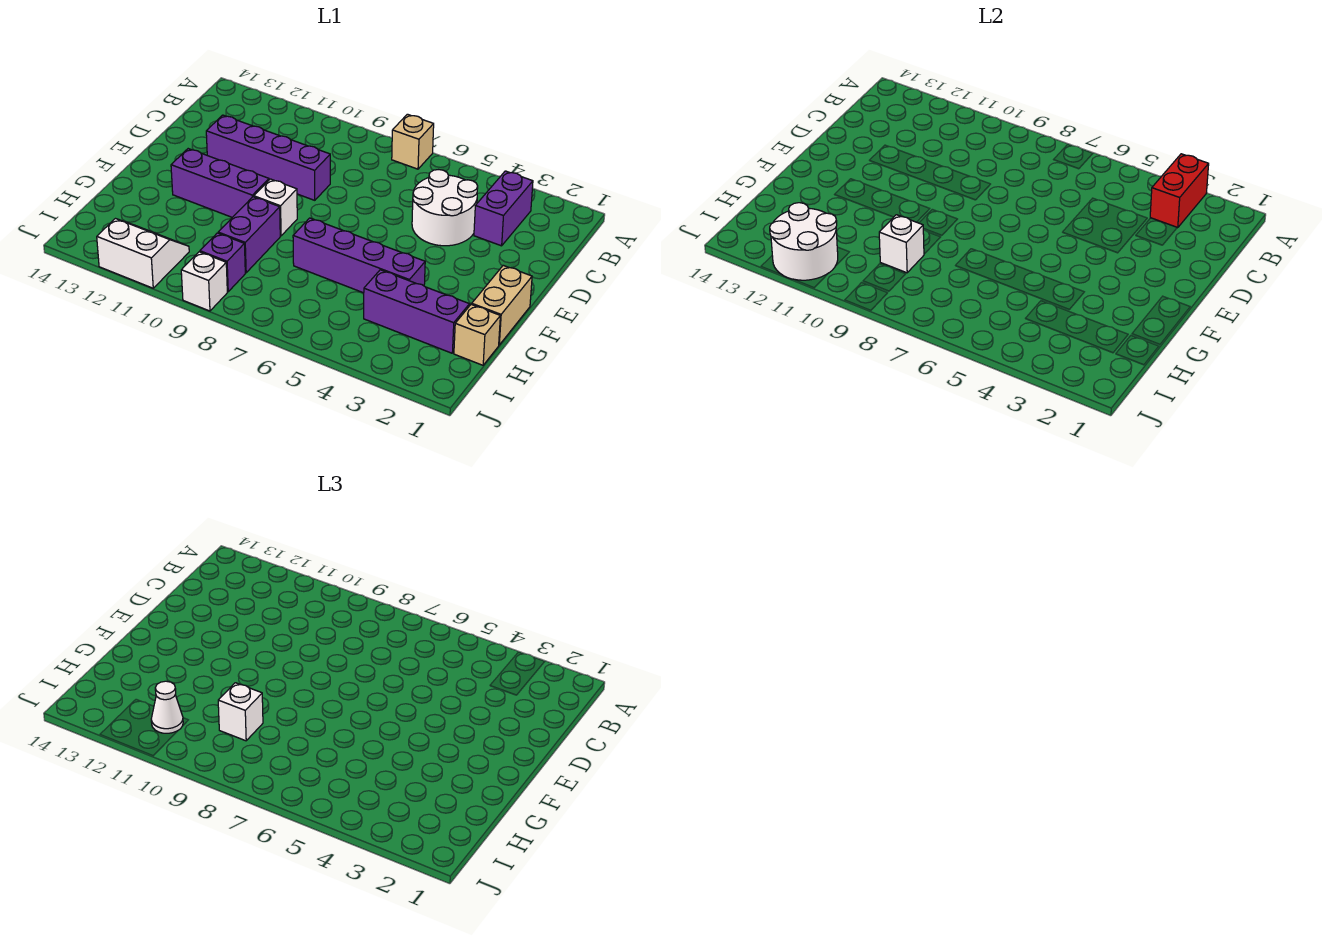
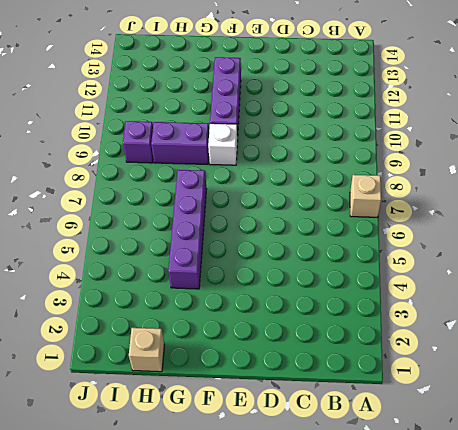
none -> purple 1x2 brick [474,171,533,246]
none -> white 2x2 round brick [412,170,478,246]
none -> purple 1x4 brick [206,115,330,200]

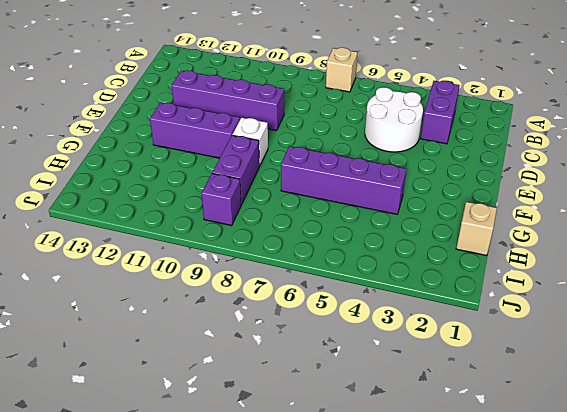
none -> tan 1x2 brick [472,265,532,345]
none -> purple 1x3 brick [364,270,469,353]
none -> white 2x2 slope [97,219,189,288]

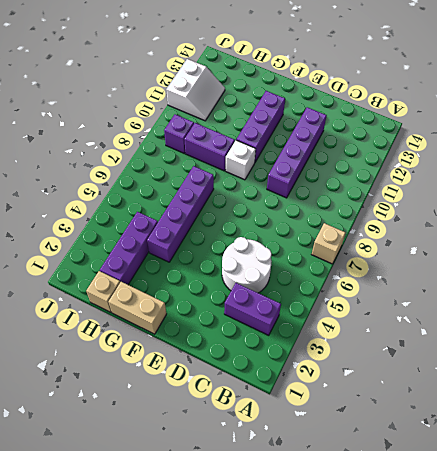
none -> white 1x1 brick [181,252,227,311]
none -> red 1x2 brick [1150,154,1209,228]
none -> white 1x1 brick [879,215,924,273]

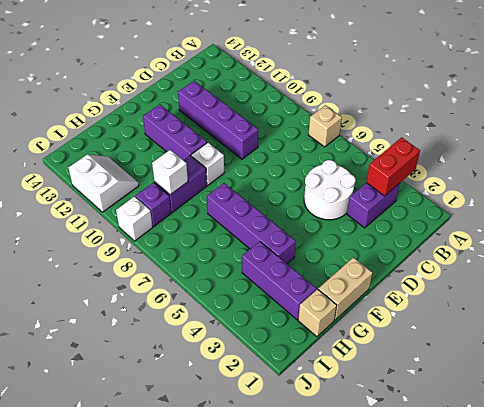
none -> white 2x2 round brick [770,203,838,280]
none -> white 1x1 brick [218,683,263,741]
none -> white 1x1 cone [151,681,183,733]

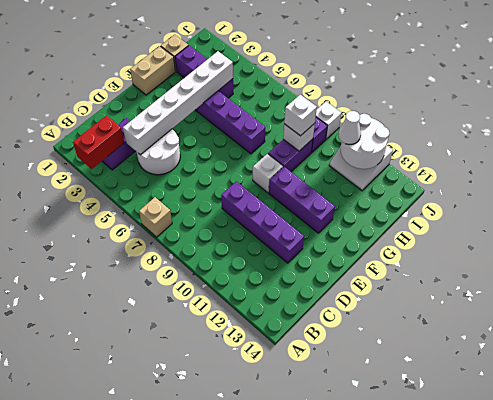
white 1x6 brick [123,51,233,155] -> none

